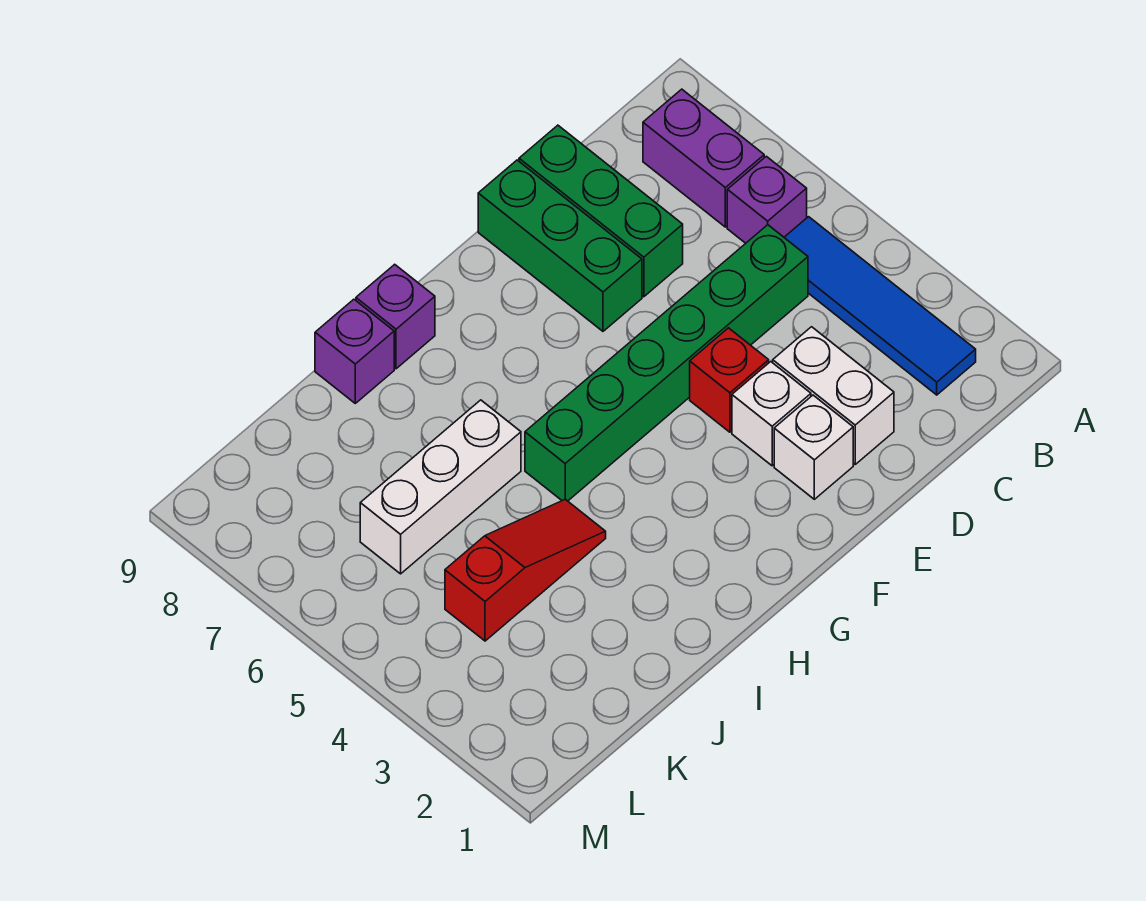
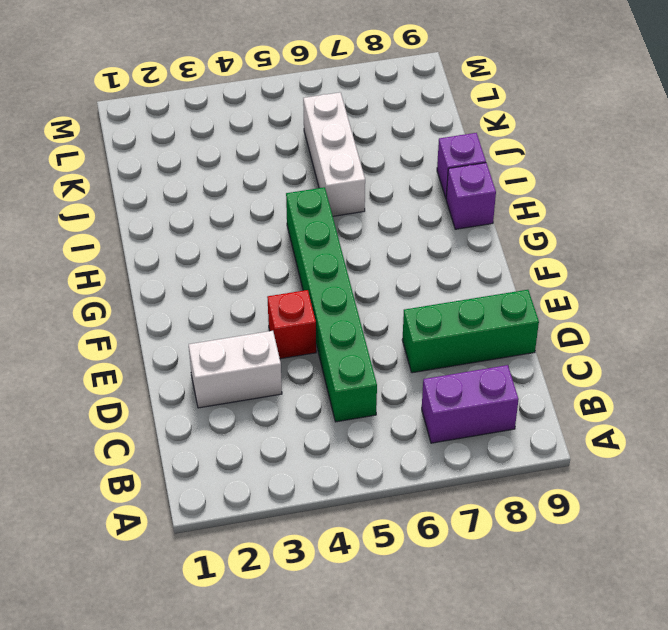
none -> blue 1x4 tile [784,217,976,395]
none -> purple 1x1 brick [727,156,807,243]
none -> white 1x1 brick [774,395,853,499]

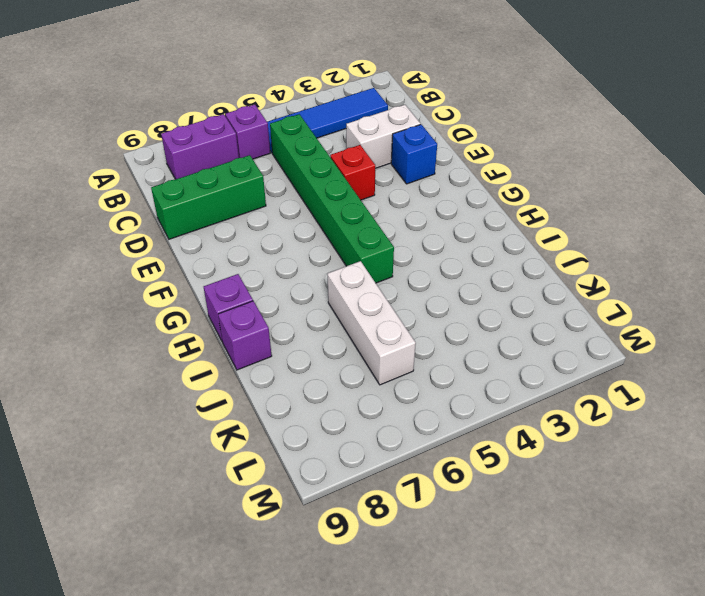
blue 1x1 brick [391,124,437,184] -> white 1x1 brick [774,395,853,499]
none -> white 1x1 brick [732,362,811,466]
none -> green 1x3 brick [478,160,642,331]
none -> red 1x3 slope [445,499,606,641]

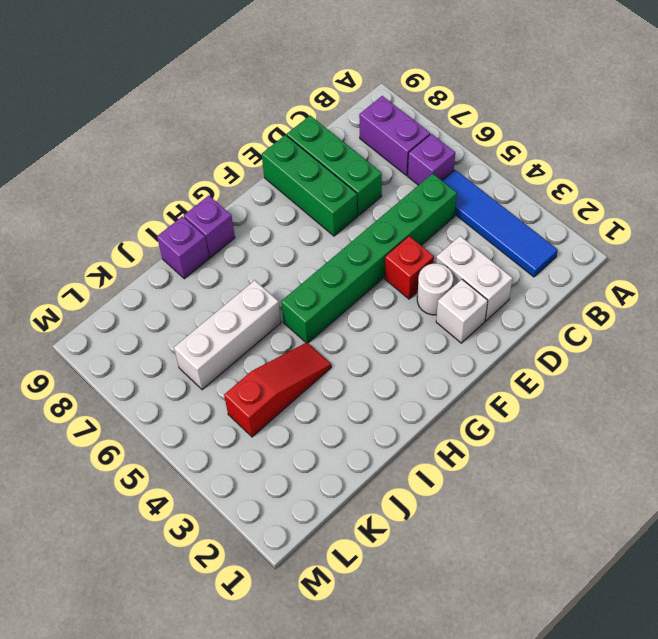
white 1x1 round brick [417,264,453,315] -> white 1x1 brick [732,362,811,466]

